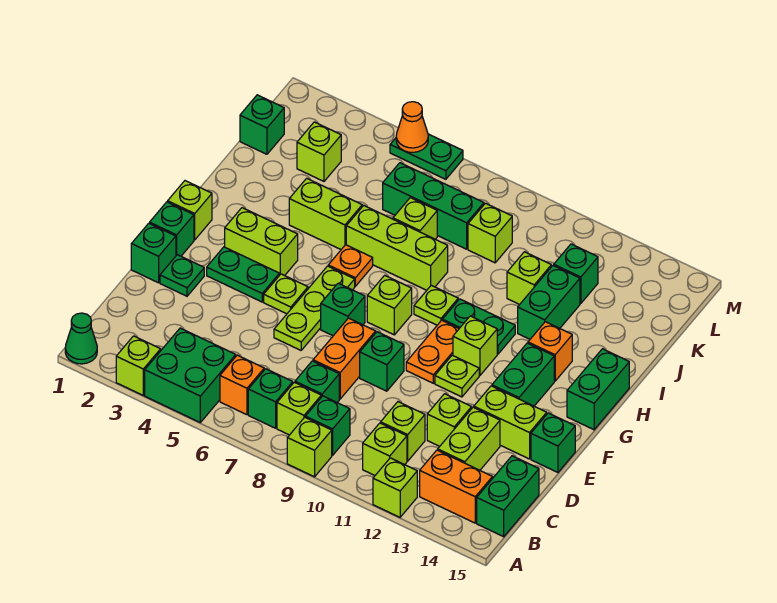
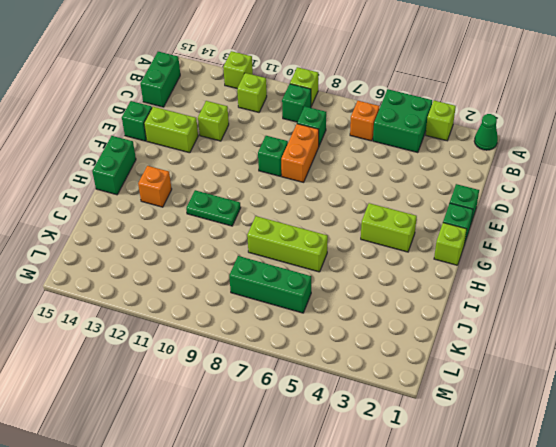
none -> green 1x1 brick [248,369,293,428]
none -> lime 1x1 brick [277,382,321,435]
none -> orange 1x2 brick [420,450,493,523]
none -> lime 1x1 brick [381,402,425,461]

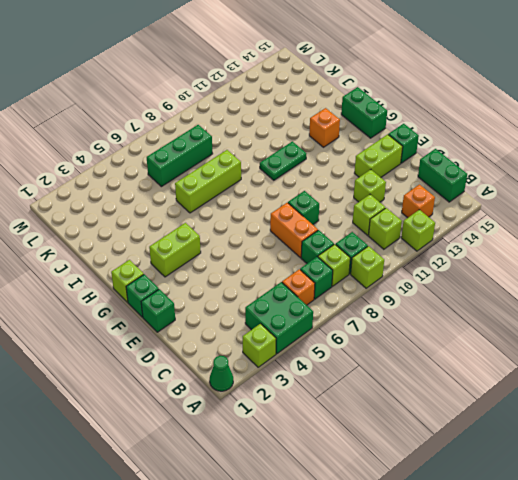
orange 1x1 brick [402,184,435,218] -> orange 1x2 brick [420,450,493,523]
none -> lime 1x2 brick [438,407,500,470]
none -> green 1x1 plate [160,255,204,296]
none -> lime 1x3 plate [274,266,355,350]
none -> green 1x2 plate [207,247,279,302]

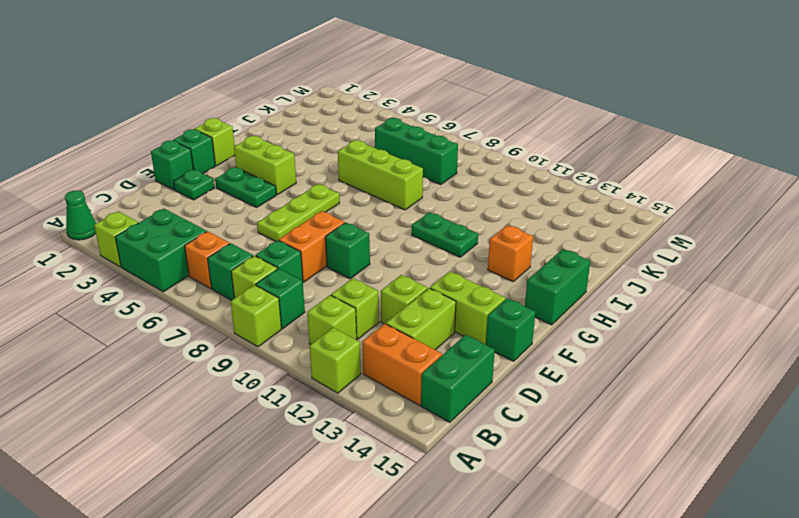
none -> lime 1x1 plate [264,274,308,314]
none -> green 1x1 brick [321,283,365,336]
none -> orange 1x2 plate [406,320,459,383]
none -> lime 1x1 plate [435,355,479,397]

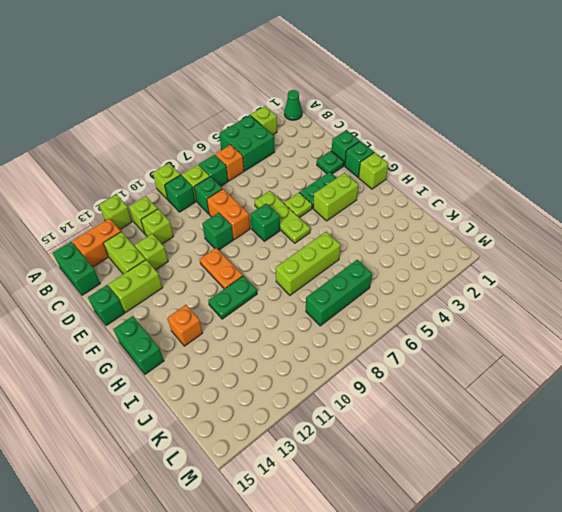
none -> lime 1x1 plate [435,355,479,397]
none -> green 1x2 brick [492,343,554,406]
none -> lime 1x1 brick [367,275,412,335]
none -> lime 1x1 brick [453,316,497,375]

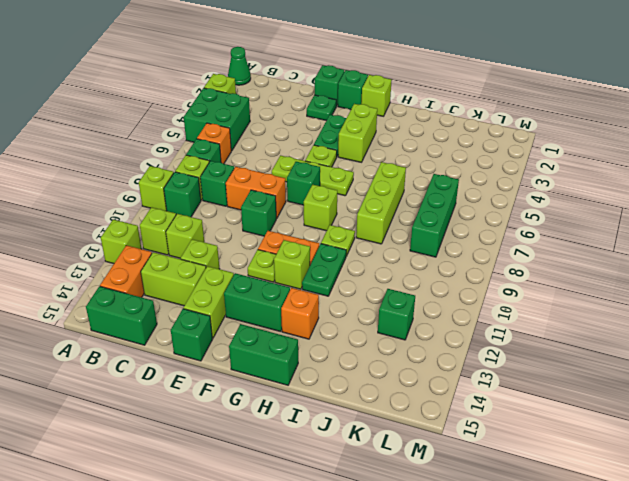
none -> orange 1x1 plate [328,245,373,286]
none -> lime 1x2 brick [289,178,362,249]
none -> green 1x2 brick [518,265,580,339]
none -> lime 1x1 brick [393,198,437,239]

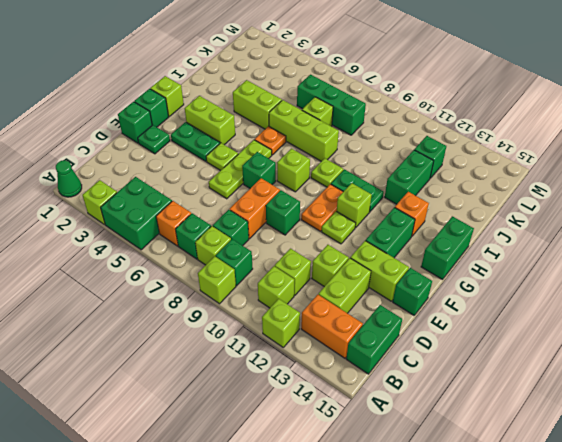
none -> lime 1x1 brick [507,252,551,304]
none -> green 1x1 brick [240,95,284,154]
none -> lime 1x1 brick [297,122,341,181]
none -> lime 1x1 brick [468,203,512,263]

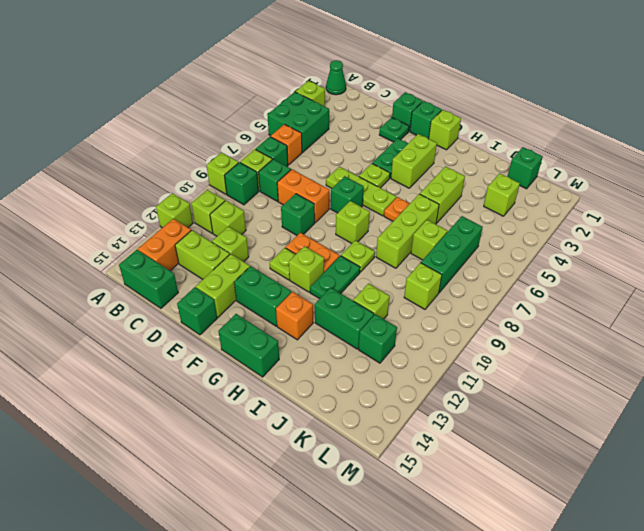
none -> green 1x2 plate [390,134,463,179]
none -> orange 1x1 cone [396,102,428,152]

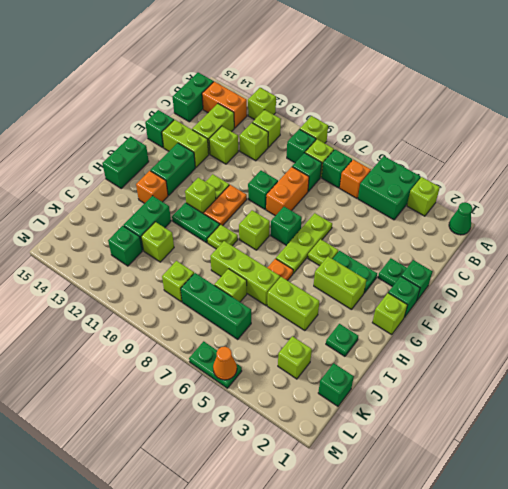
green 1x1 plate [326,324,358,356] -> none

